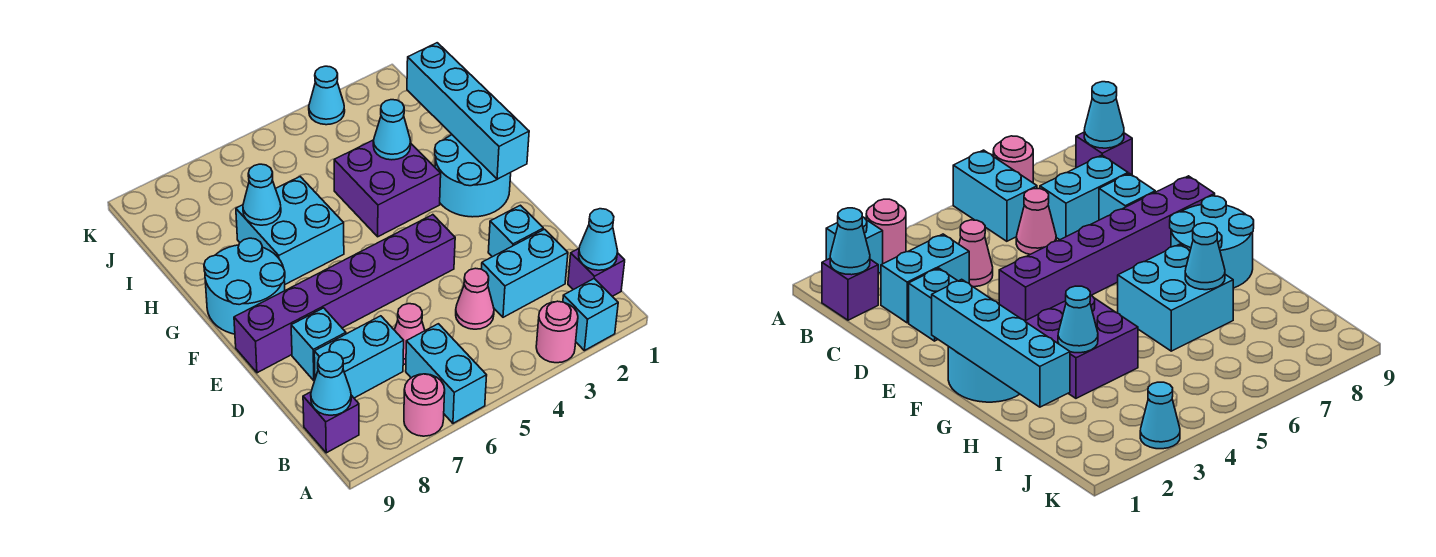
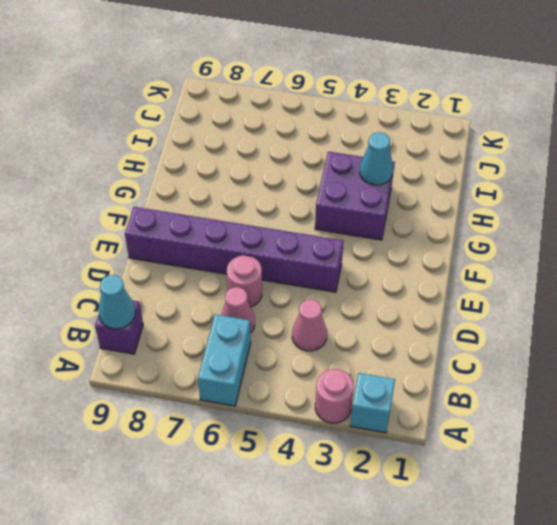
pink 1x1 round brick [227,255,262,307] -> pink 1x1 round brick moved to [404,374,445,436]
none -> purple 1x1 brick [568,248,625,296]
none -> cyan 1x2 brick [482,229,568,317]
none -> cyan 1x2 brick [314,316,404,398]

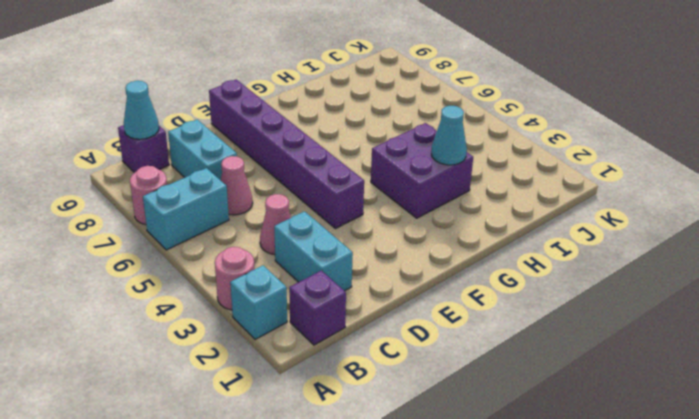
none -> cyan 1x1 brick [488,205,543,257]
none -> cyan 1x1 brick [291,308,346,381]
none -> cyan 2x2 round brick [435,135,511,217]

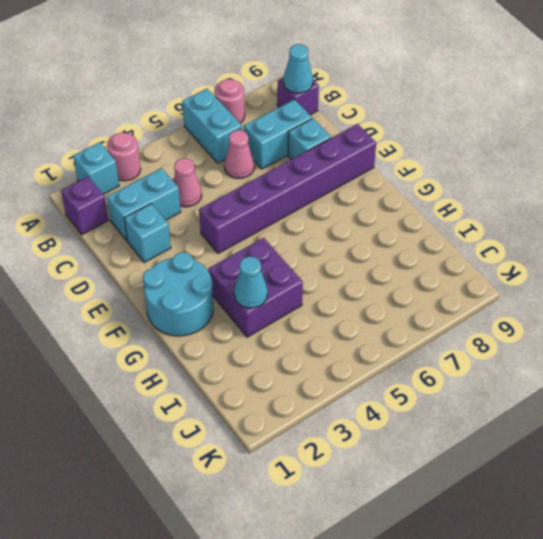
none -> cyan 2x2 round brick [204,238,285,334]
none -> cyan 2x2 brick [236,177,344,284]
none -> cyan 1x1 cone [309,66,345,125]

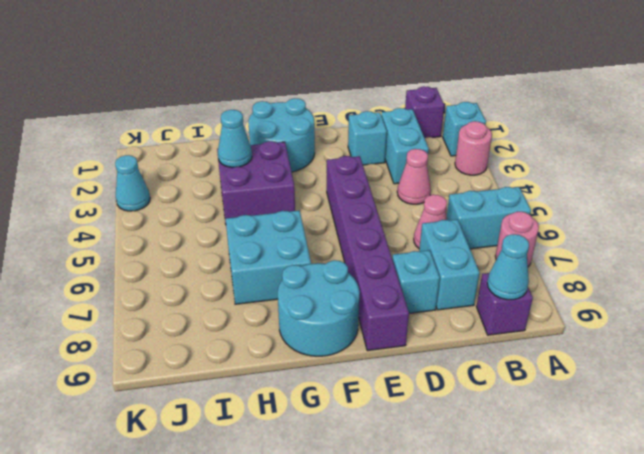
none -> cyan 1x1 cone [579,209,618,270]
none -> cyan 1x4 brick [407,43,529,179]
none -> cyan 1x1 cone [243,164,281,225]

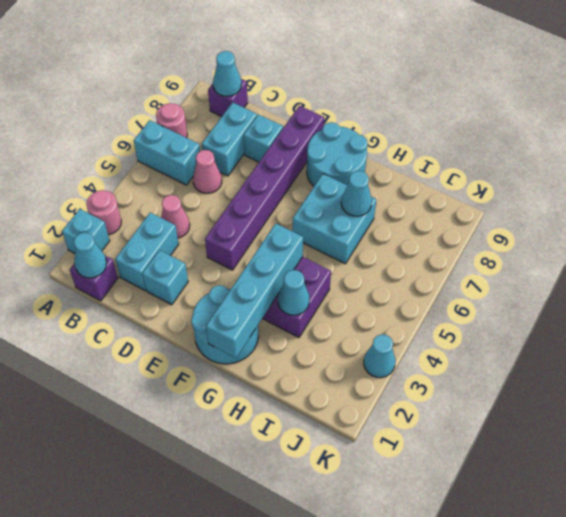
cyan 1x4 brick [206,224,303,358] -> cyan 1x4 brick turned to [407,43,529,179]

